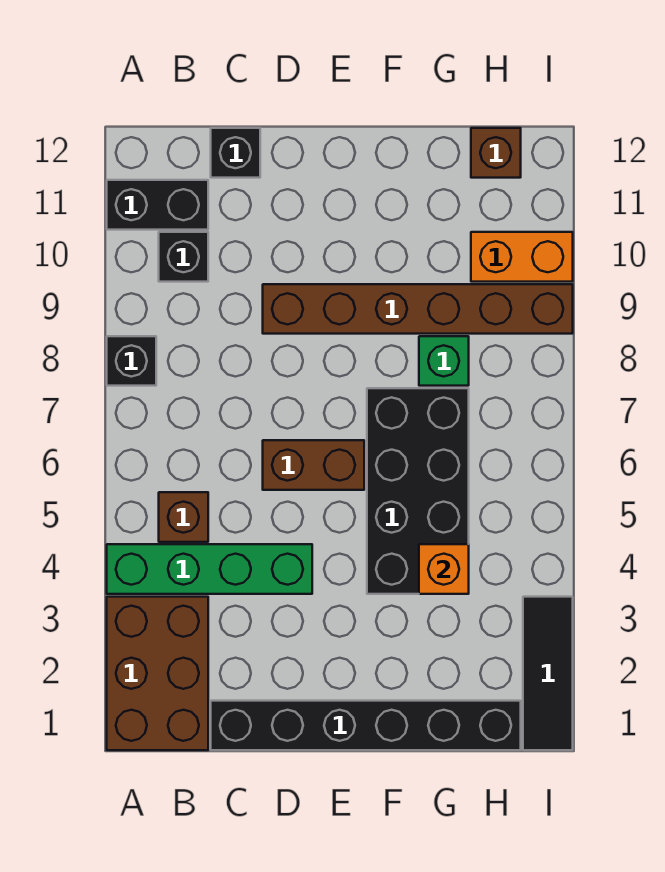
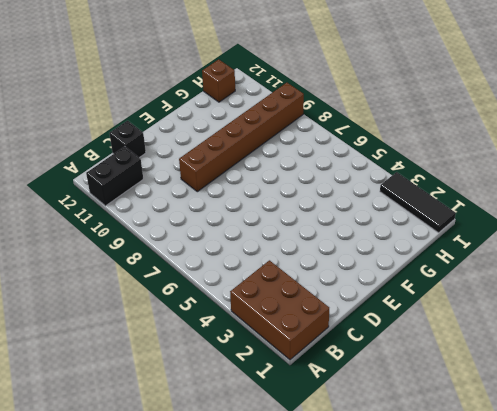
none -> green 1x4 brick [107,544,312,594]
none -> black 1x1 brick [107,336,156,386]
none -> brown 1x1 brick [159,492,208,542]

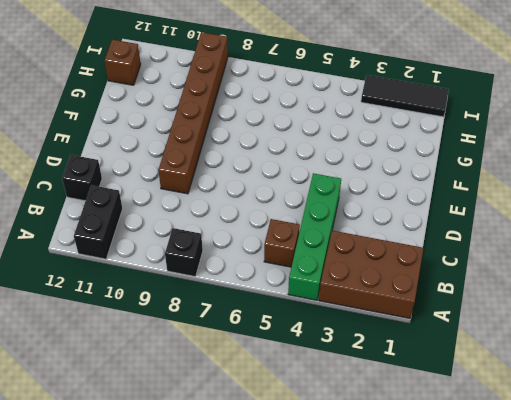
none -> black 1x1 brick [159,232,208,282]
none -> black 1x6 brick [211,701,521,750]
none -> brown 1x2 brick [263,440,364,490]

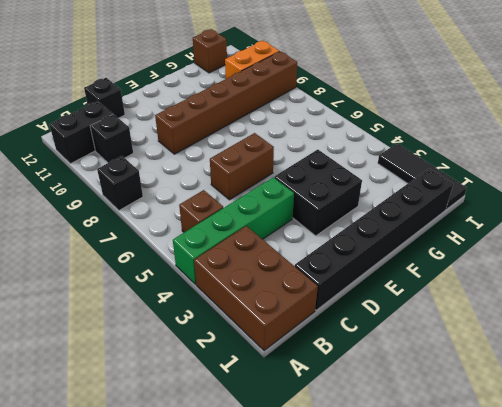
black 2x2 brick [274,150,362,236] -> black 2x4 brick [367,388,469,594]
none -> green 1x1 brick [419,336,469,386]
none -> orange 1x1 brick [419,544,469,594]

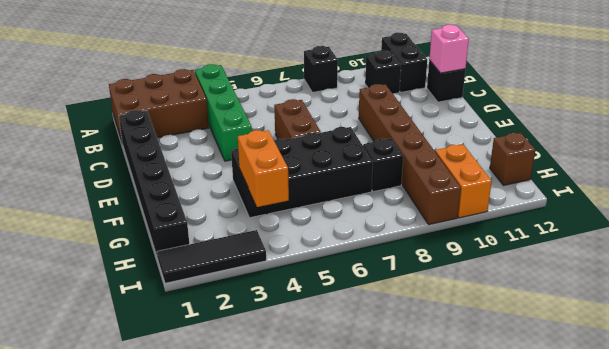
pink 1x1 brick [429,25,469,73] -> none
orange 1x2 brick [238,130,289,207] -> orange 1x1 brick [419,544,469,594]
black 1x1 brick [363,138,403,192] -> green 1x1 brick [419,336,469,386]
none -> brown 1x1 brick [159,492,208,542]

